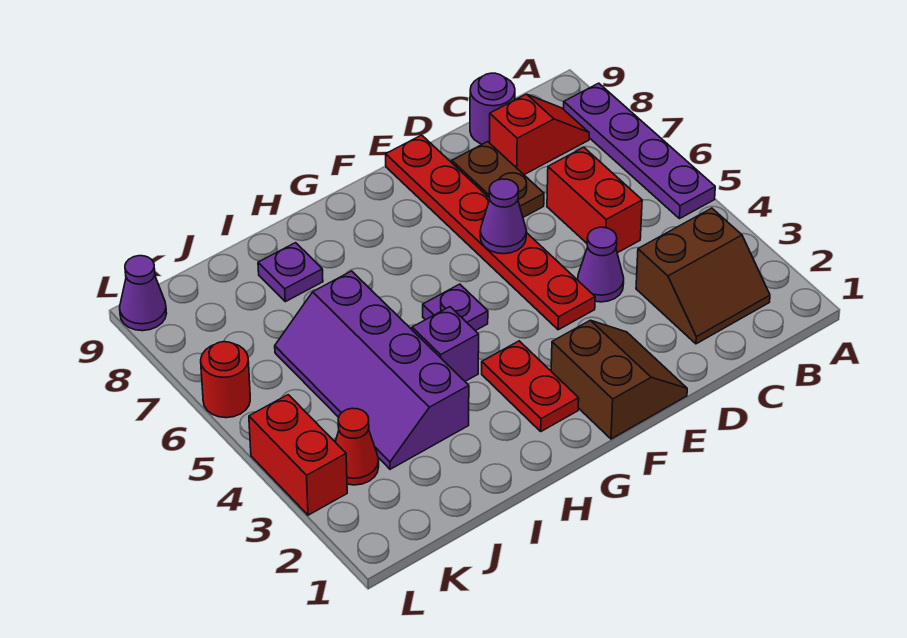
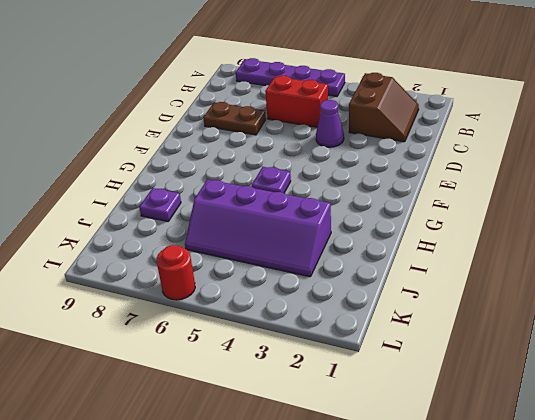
none -> red 1x2 slope [489,94,589,175]
none -> purple 1x1 round brick [470,73,515,144]
none -> brown 2x2 slope [551,320,687,439]

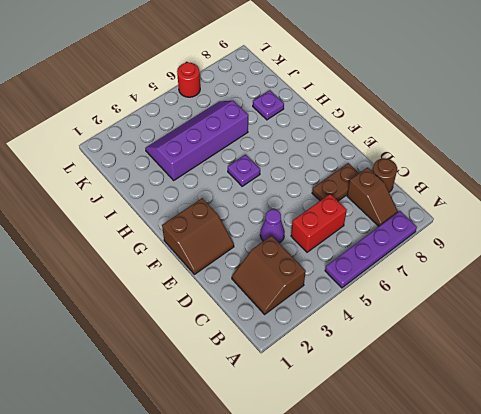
brown 1x2 slope [347,167,398,226] -> red 1x2 slope [489,94,589,175]
brown 1x1 round brick [372,158,397,192] -> purple 1x1 round brick [470,73,515,144]
none -> red 1x6 plate [386,135,595,330]
none -> red 1x2 plate [482,341,579,431]
none -> purple 1x1 brick [412,307,479,381]

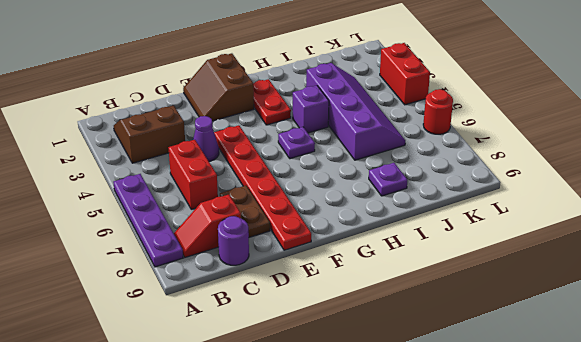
none -> red 1x1 cone [336,408,379,485]
none -> purple 1x1 cone [120,256,167,331]
none -> purple 1x1 cone [480,179,526,254]

